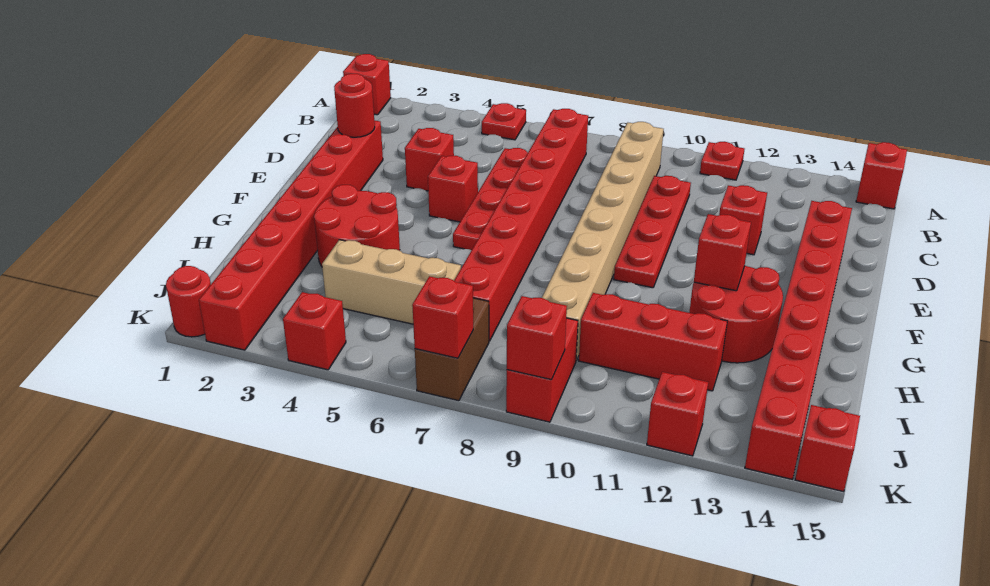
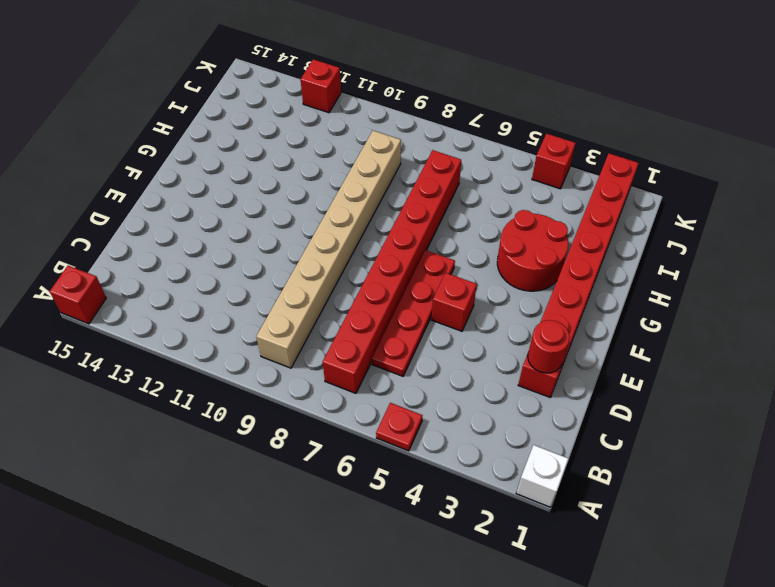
white 1x1 brick [516,445,569,507] -> red 1x1 brick [343,54,391,115]
none -> red 1x1 plate [700,142,744,180]
none -> red 1x4 plate [614,176,691,288]
none -> red 1x1 brick [405,128,454,191]

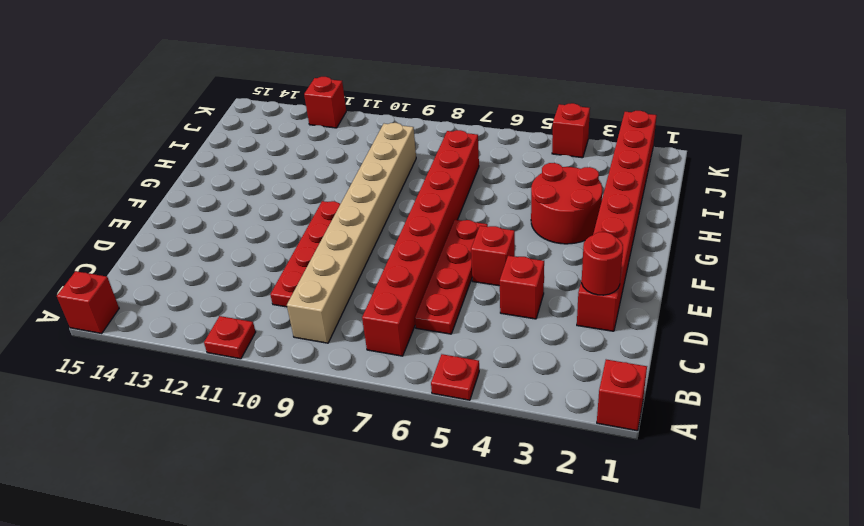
none -> red 1x1 brick [719,185,767,255]
none -> red 1x8 brick [745,201,852,479]
none -> red 2x2 round brick [689,266,783,363]

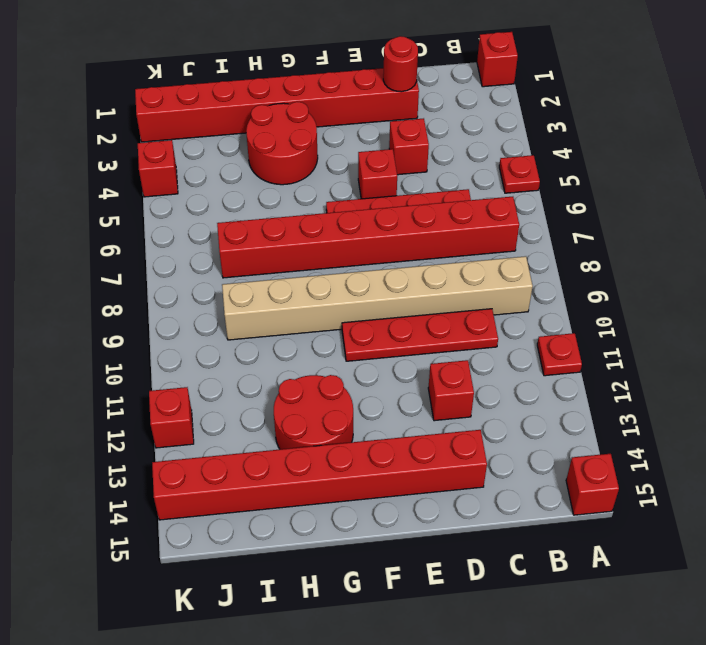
none -> tan 1x3 brick [322,240,461,324]
none -> red 1x3 brick [579,293,727,391]
none -> brown 1x2 brick [415,298,489,401]

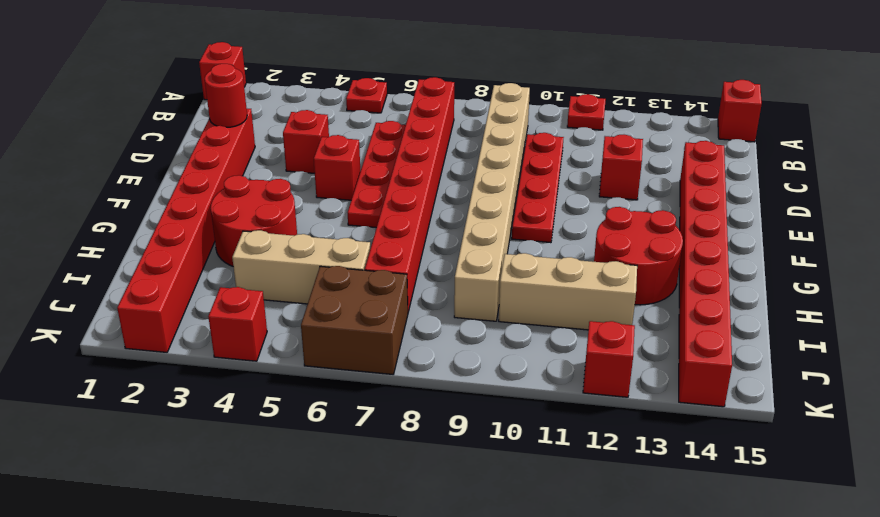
tan 1x3 brick [499,253,637,330] -> red 1x3 brick [579,293,727,391]
brown 2x2 brick [301,266,408,374] -> brown 1x2 brick [415,298,489,401]
none -> red 1x2 brick [506,318,578,422]
none -> red 1x1 round brick [166,266,211,337]
none -> red 1x1 brick [795,405,860,492]

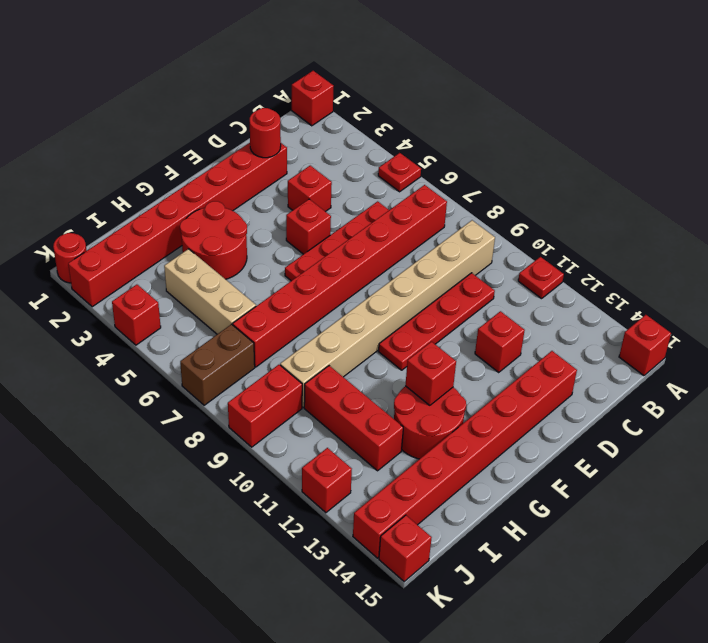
none -> red 1x1 brick [412,276,473,358]
none -> red 1x1 brick [507,296,567,380]

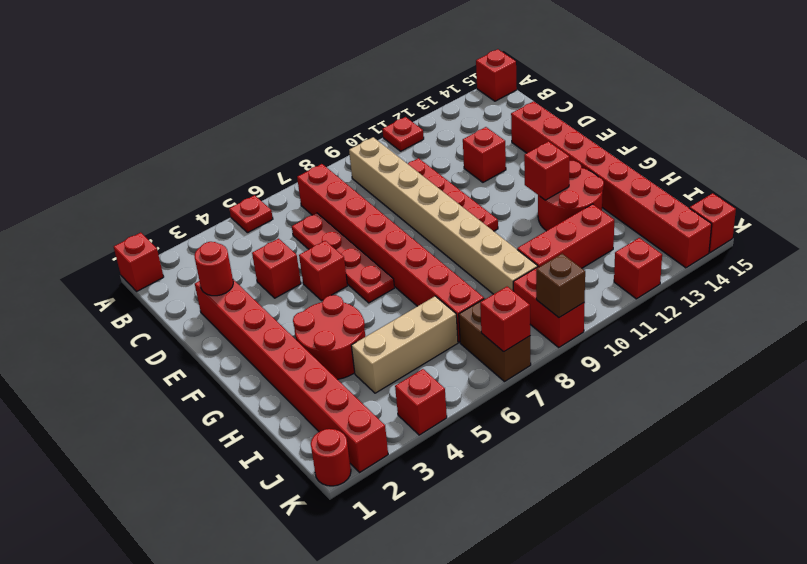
brown 1x1 brick [536,254,585,318] -> red 1x1 brick [507,296,567,380]

